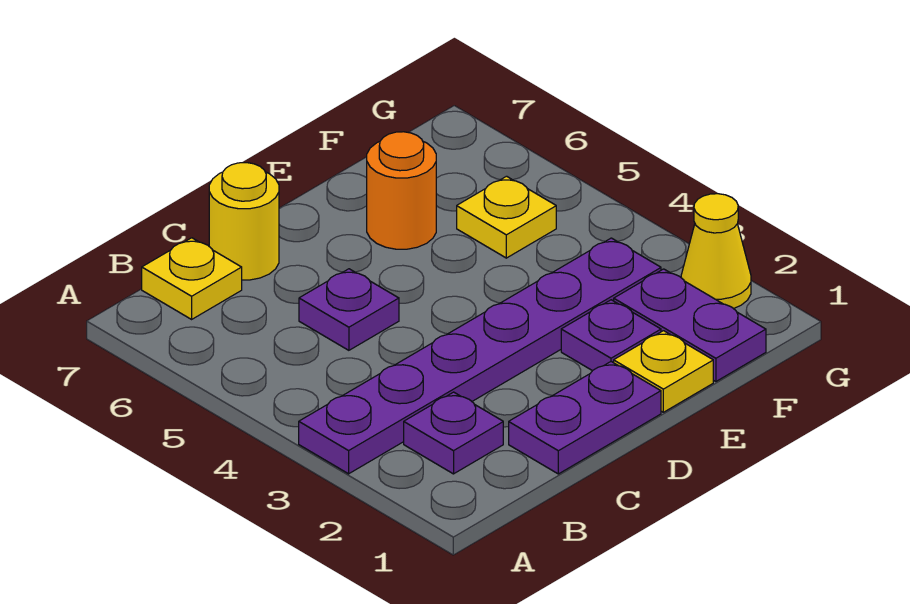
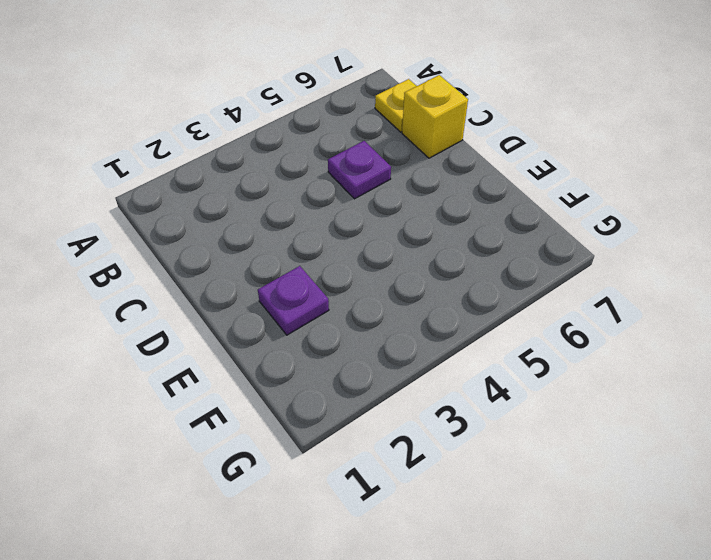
yellow 1x1 brick [402,75,468,158] -> yellow 1x1 round brick [209,163,279,280]
none -> purple 1x6 plate [299,238,661,474]
none -> purple 1x1 plate [404,392,503,474]
none -> purple 1x2 plate [509,362,661,474]

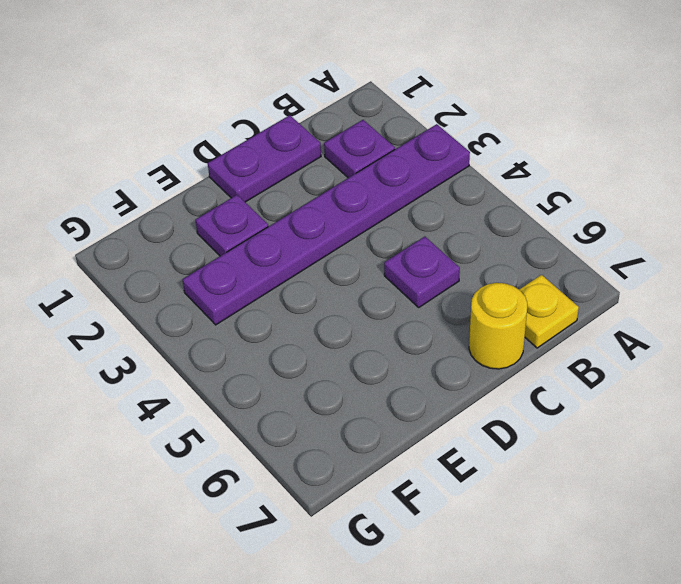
none -> yellow 1x1 plate [614,331,713,412]
none -> orange 1x1 round brick [367,132,436,249]
none -> purple 1x2 plate [614,269,766,381]

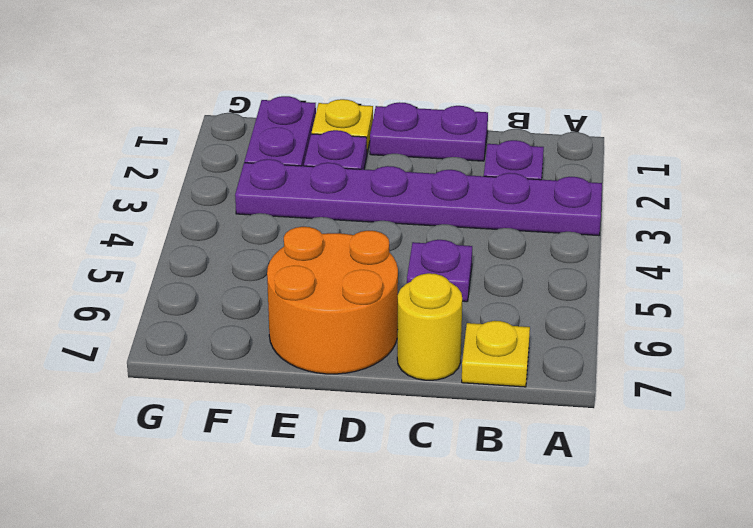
orange 2x2 round brick [267,227,398,374] -> orange 1x1 round brick [367,132,436,249]
none -> yellow 1x1 plate [457,176,556,258]
none -> yellow 1x1 cone [681,194,751,309]

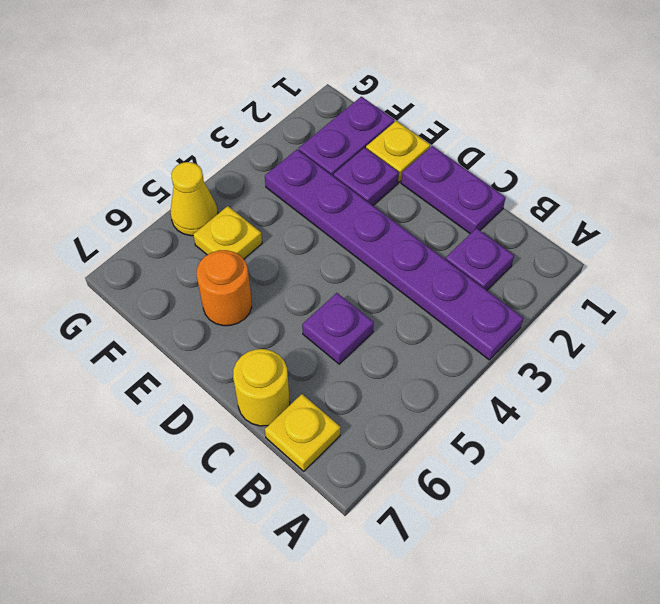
yellow 1x1 cone [170,162,218,236] -> yellow 1x1 cone moved to [681,194,751,309]

